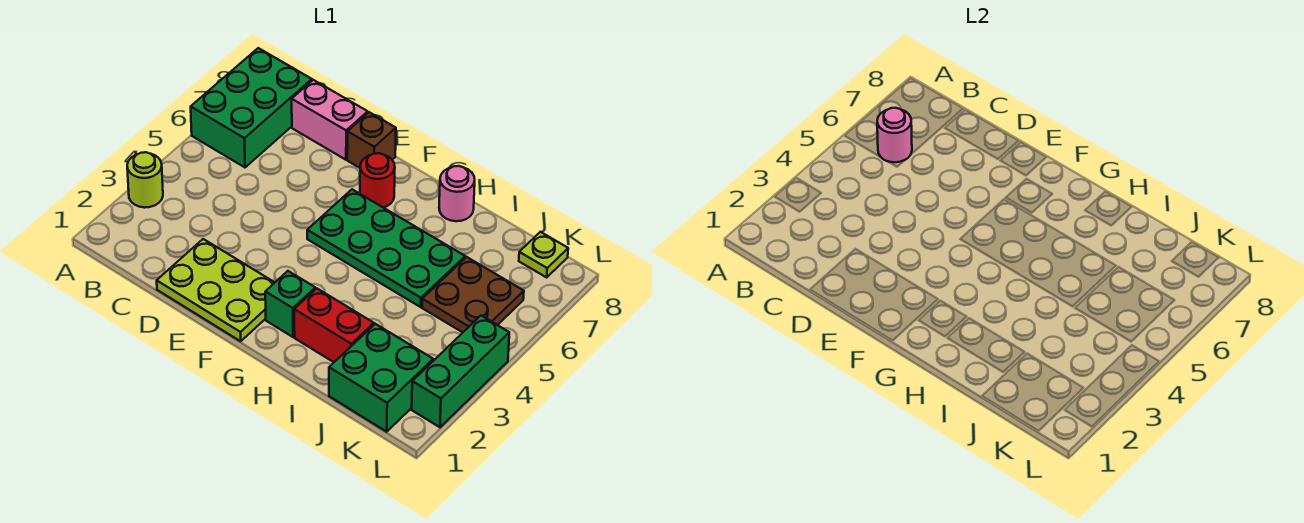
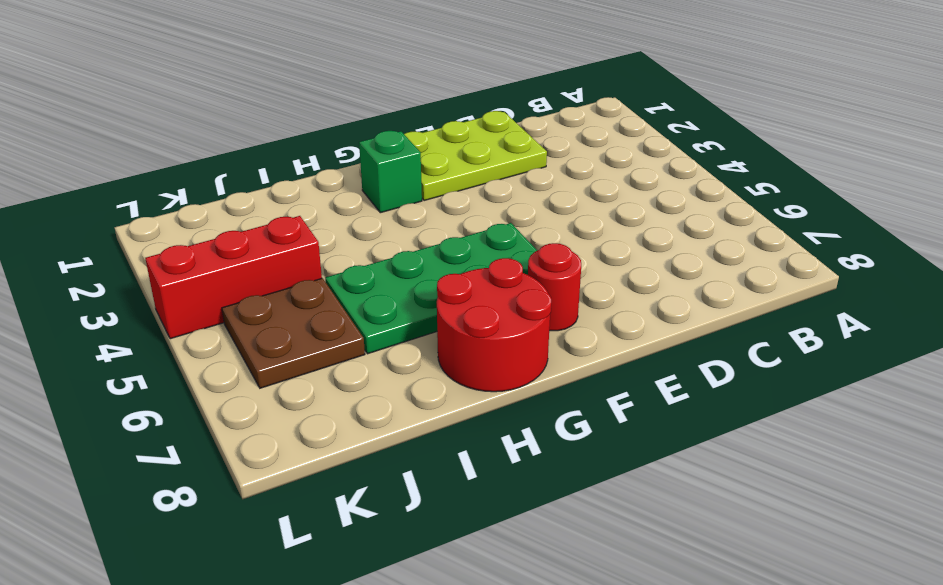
red 2x2 round brick [437,258,551,392] -> pink 1x1 round brick [439,166,475,221]
red 1x3 brick [145,216,322,339] -> green 1x3 brick [412,316,509,427]
none -> lime 1x1 round brick [127,152,163,208]
none -> green 2x3 brick [191,48,312,167]
none -> pink 1x2 brick [292,80,368,160]

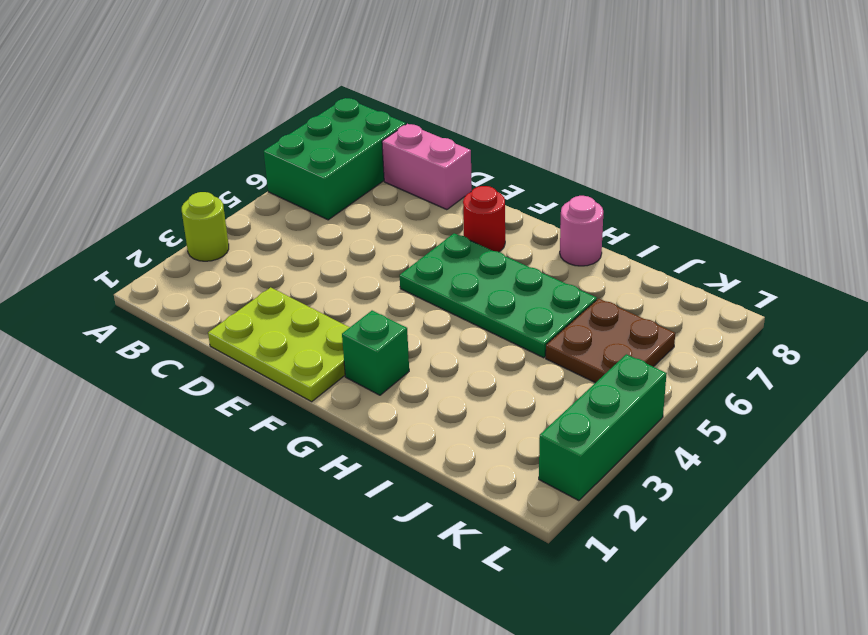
none -> brown 1x1 brick [347,112,396,168]
none -> red 1x2 brick [294,289,374,362]
none -> green 2x2 brick [329,324,433,432]

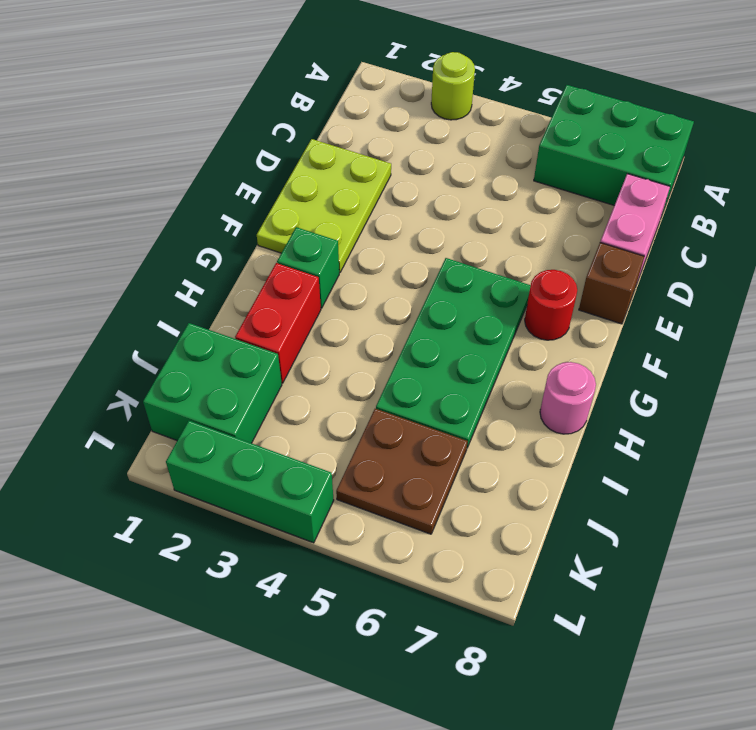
none -> lime 1x1 plate [519,232,568,277]
none -> pink 1x1 round brick [877,108,912,162]

